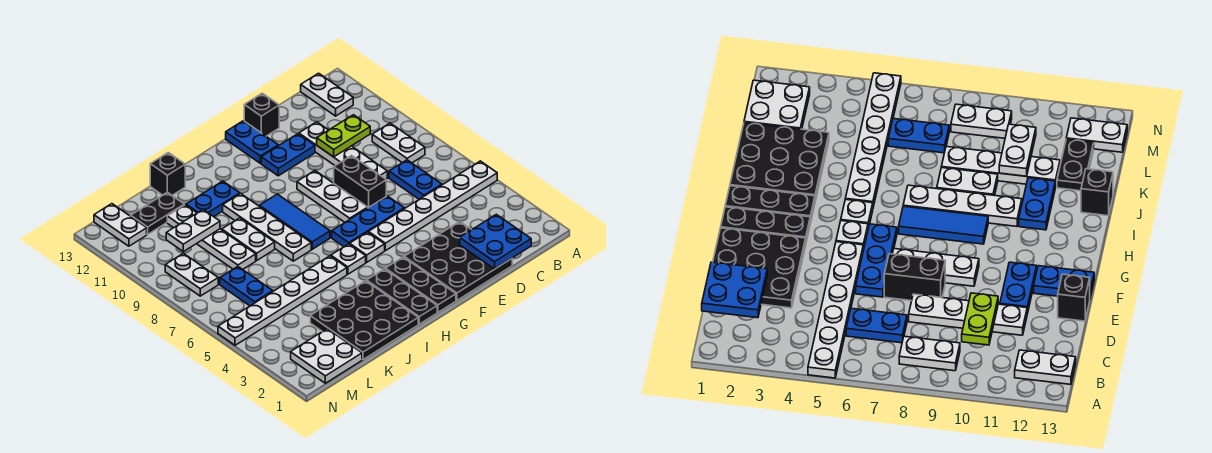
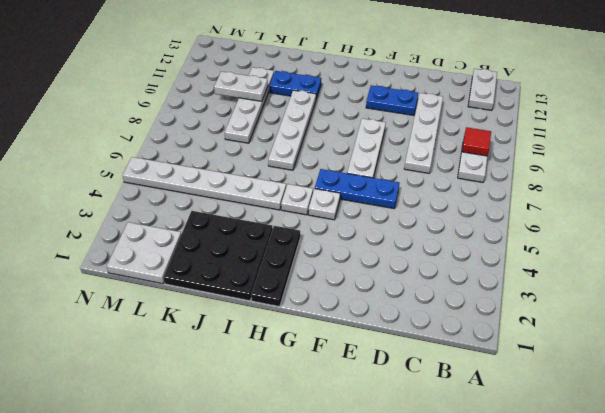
red 1x1 tile [462,127,491,156] -> none
none -> white 1x6 plate [368,161,497,251]
none -> blue 1x2 plate [389,160,442,199]
none -> black 3x3 plate [404,222,512,300]
none -> black 1x2 brick [334,156,386,208]

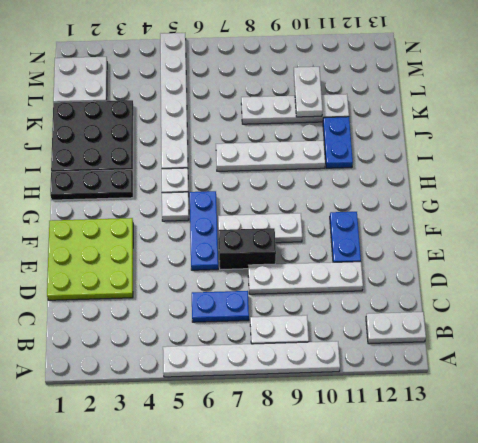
white 1x6 plate [163,341,340,377] -> white 1x6 plate turned to [368,161,497,251]
lime 3x3 plate [47,218,133,300] -> black 3x3 plate [404,222,512,300]
none -> black 1x1 brick [244,93,279,136]
none -> blue 1x2 plate [226,121,278,163]
none -> black 1x3 plate [385,257,456,312]
none -> blue 1x3 tile [259,194,330,249]

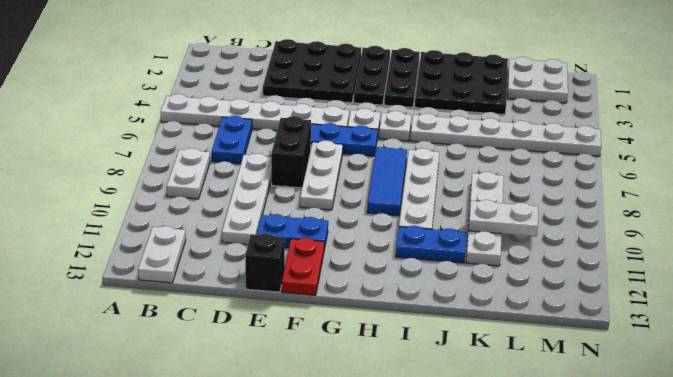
red 1x2 plate [282,238,324,295] -> blue 1x2 plate [226,121,278,163]
none -> white 1x2 plate [222,218,275,260]
none -> black 1x1 brick [150,153,185,195]
none -> black 1x2 plate [131,192,184,234]
none -> blue 1x2 plate [220,267,273,306]

